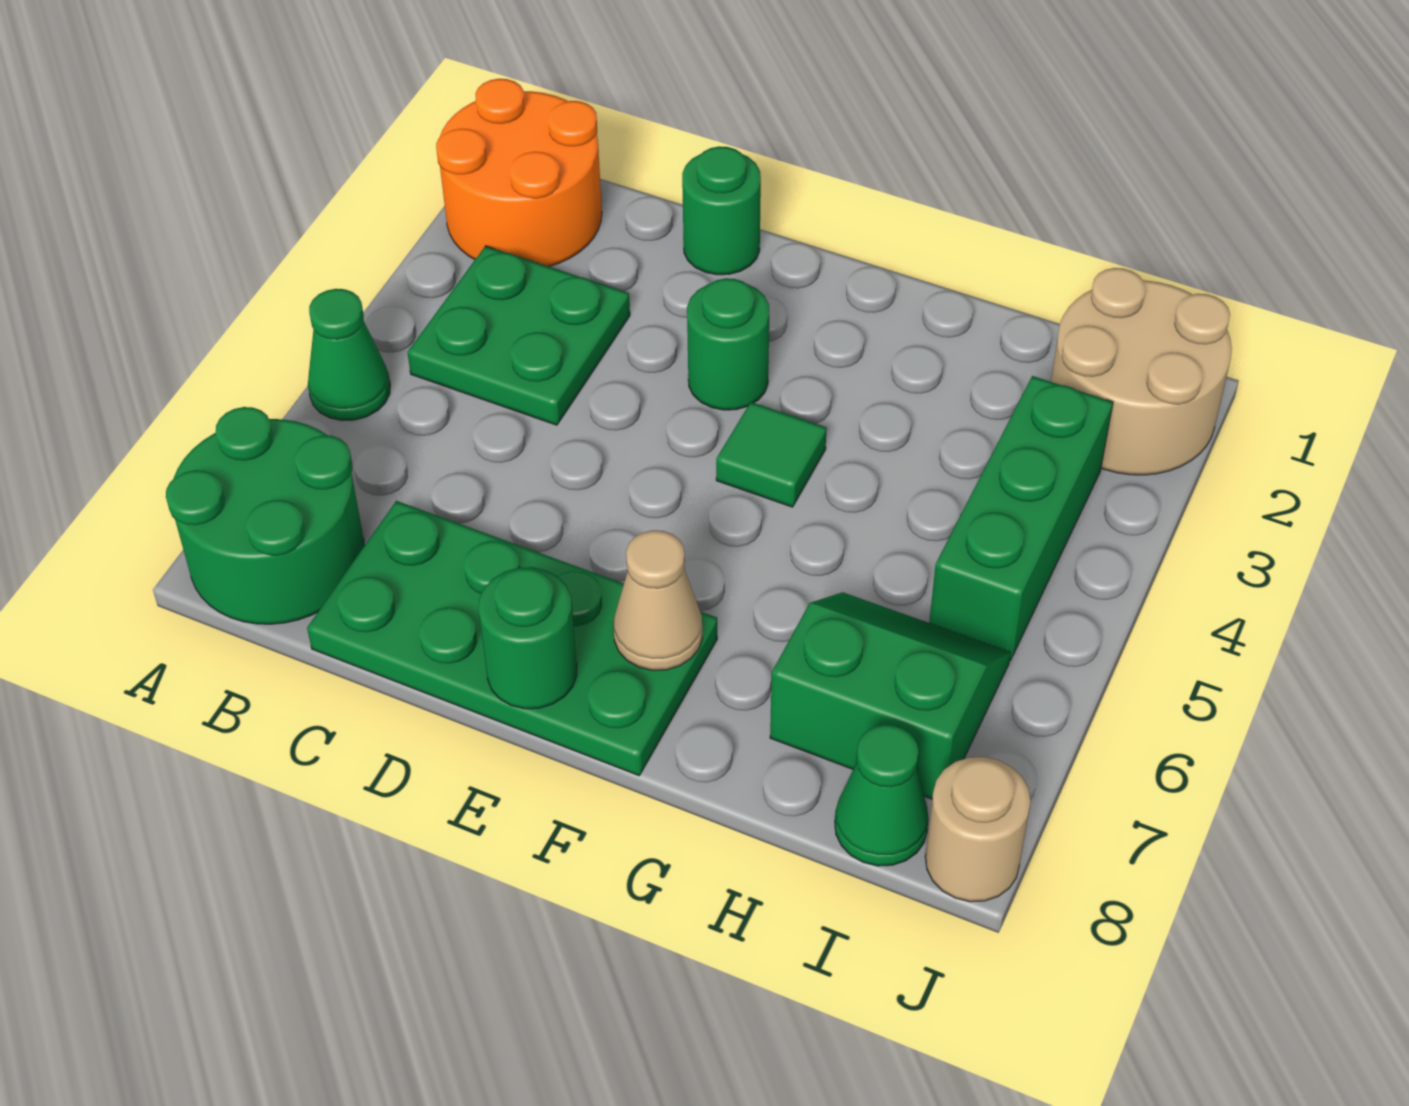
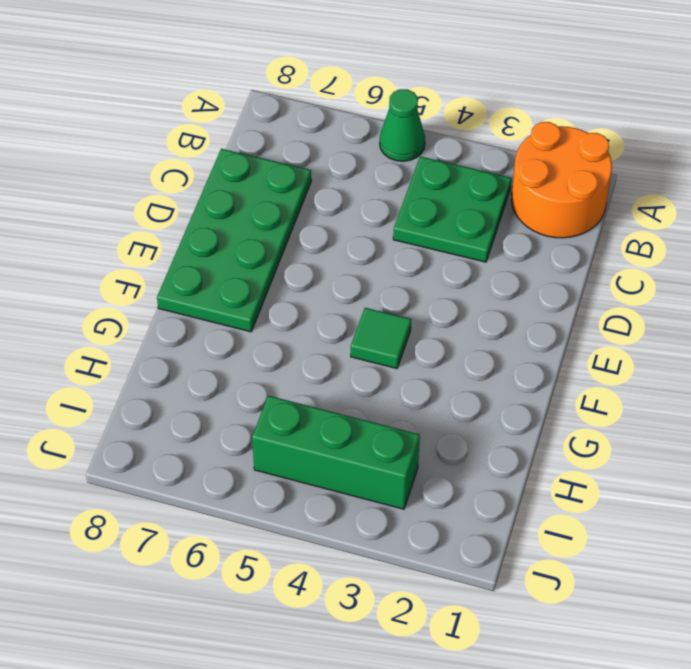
none -> green 2x2 round brick [166,407,364,624]
none -> green 1x1 round brick [682,146,761,275]
none -> green 1x1 round brick [687,278,769,410]

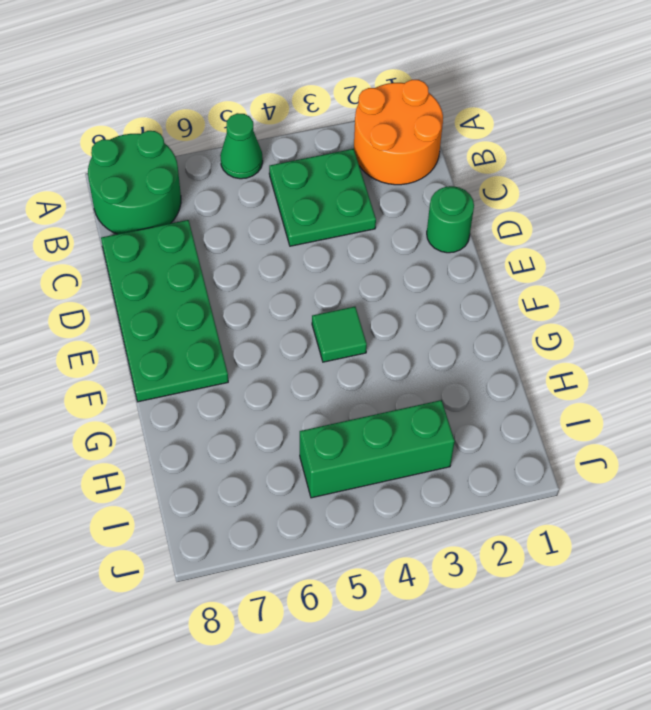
none -> green 1x1 round brick [687,278,769,410]
none -> green 2x2 slope [770,592,1011,799]
none -> tan 2x2 round brick [1051,268,1232,475]

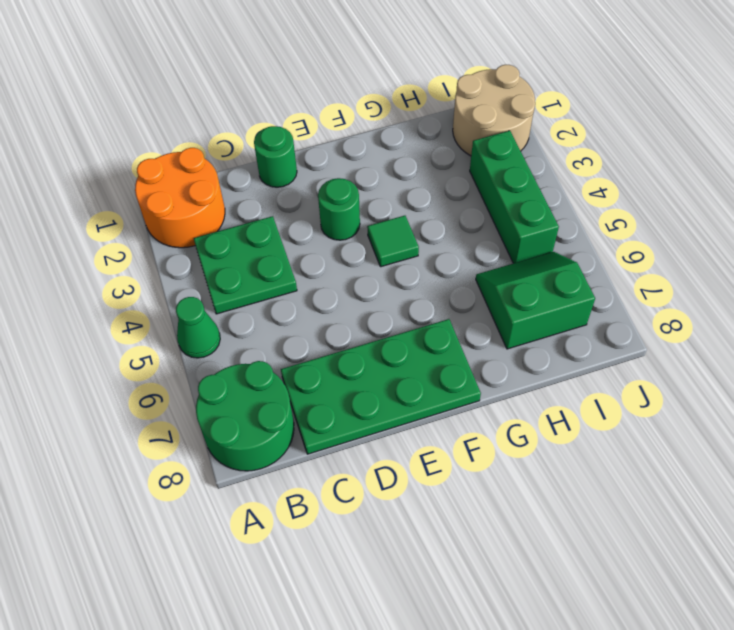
none -> green 1x1 cone [835,725,929,866]
none -> tan 1x1 round brick [925,757,1031,902]
none -> green 1x1 round brick [479,567,577,709]

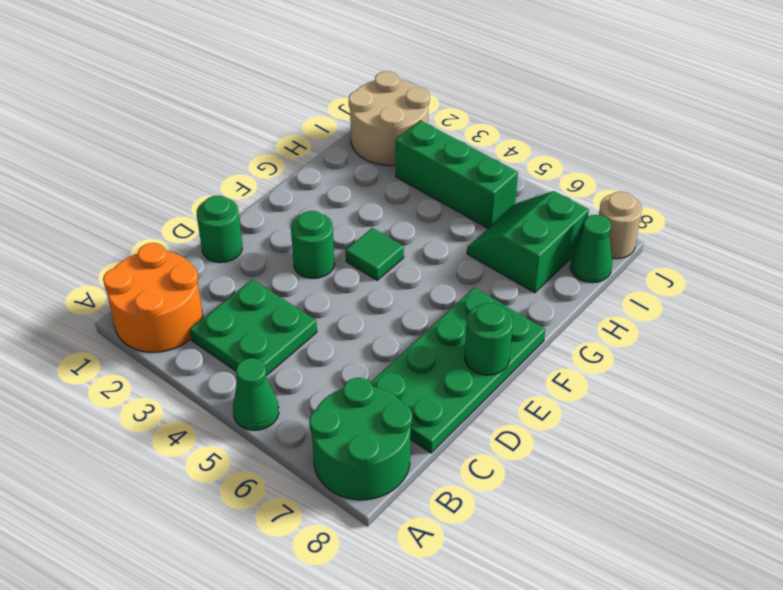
none -> tan 1x1 cone [614,530,702,670]

